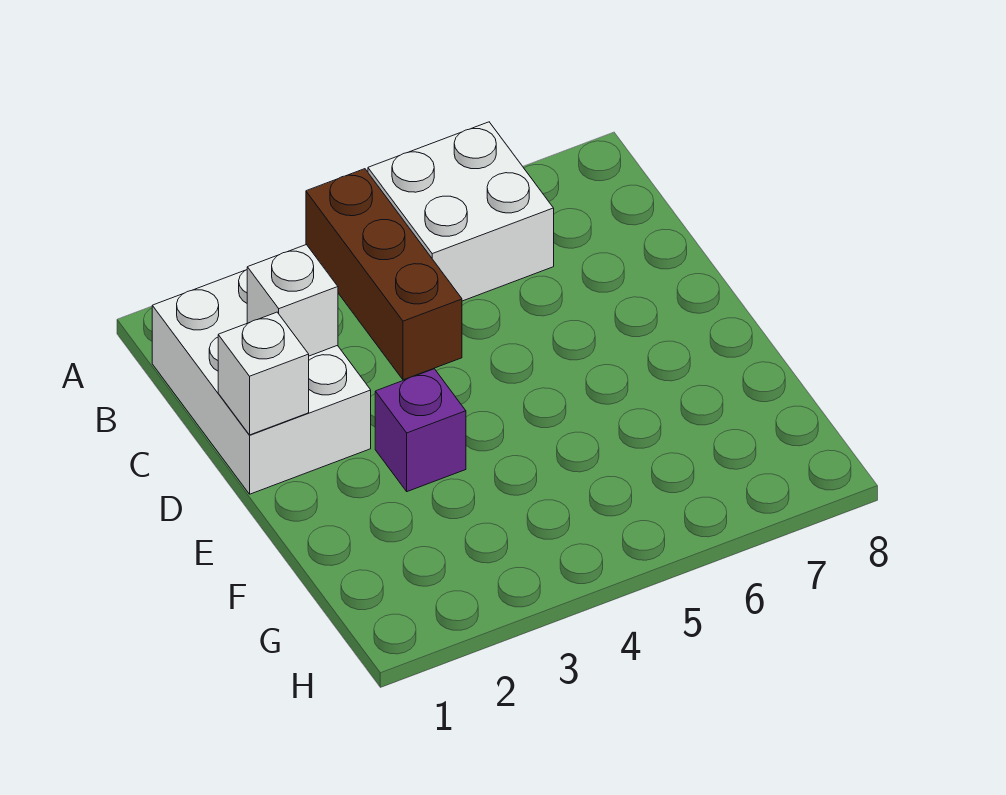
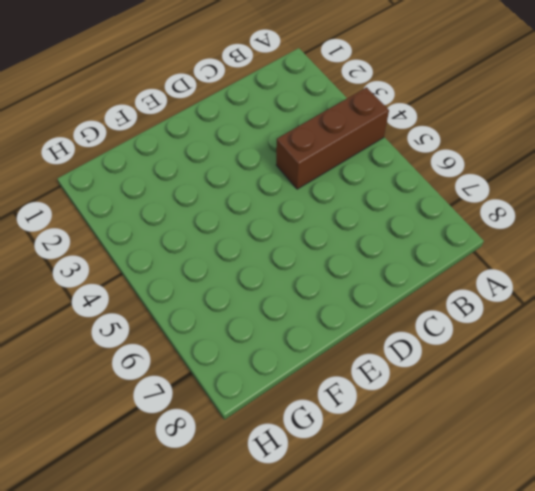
none -> white 2x2 brick [368,122,554,301]
none -> white 2x3 brick [152,270,371,494]

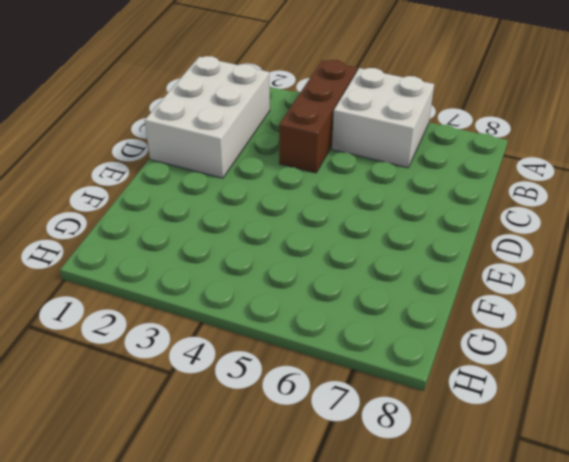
none -> purple 1x1 brick [375,369,466,492]
none -> white 1x1 brick [247,245,338,356]

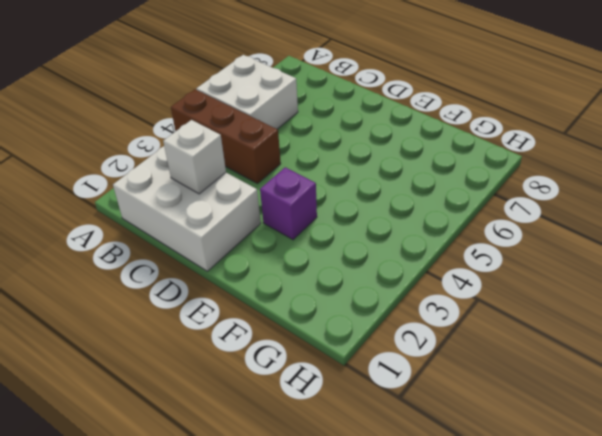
none -> white 1x1 brick [218,312,309,435]

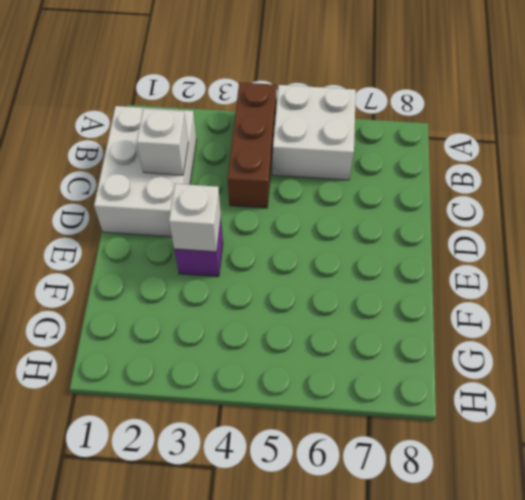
white 1x1 brick [169,184,221,252] -> white 1x1 brick moved to [218,312,309,435]

